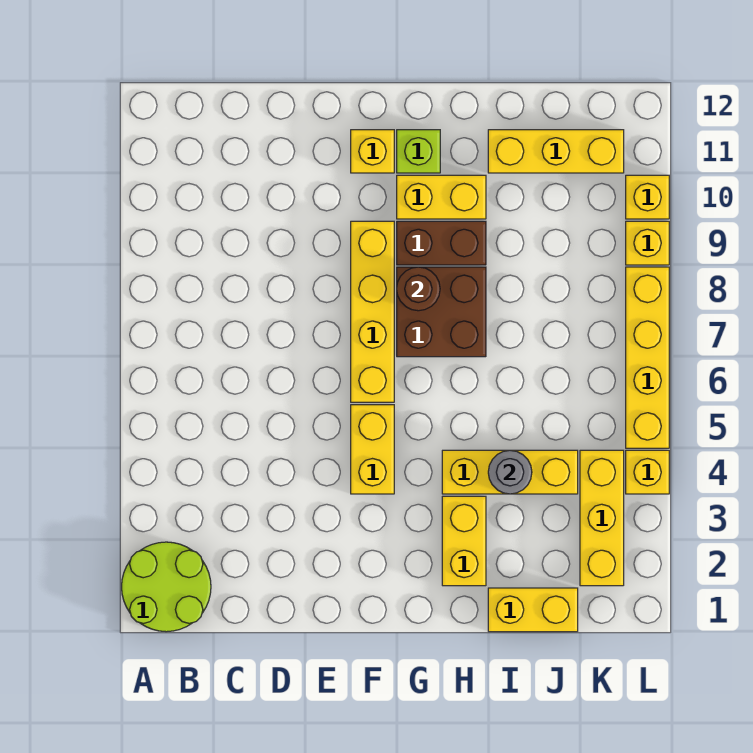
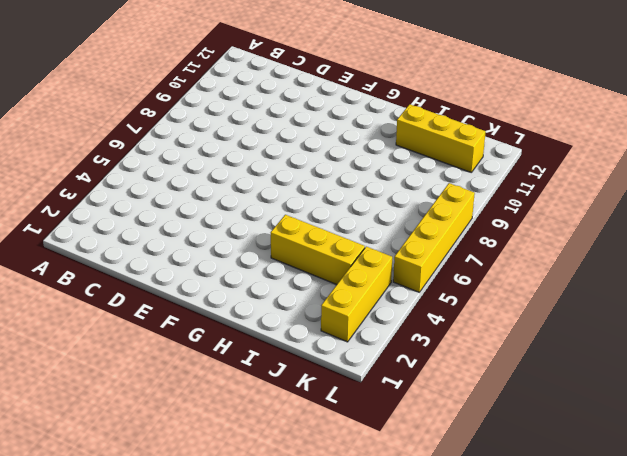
none -> lime 2x2 round brick [122,542,211,632]
none -> yellow 1x2 brick [351,405,394,494]
none -> yellow 1x4 brick [351,221,394,402]

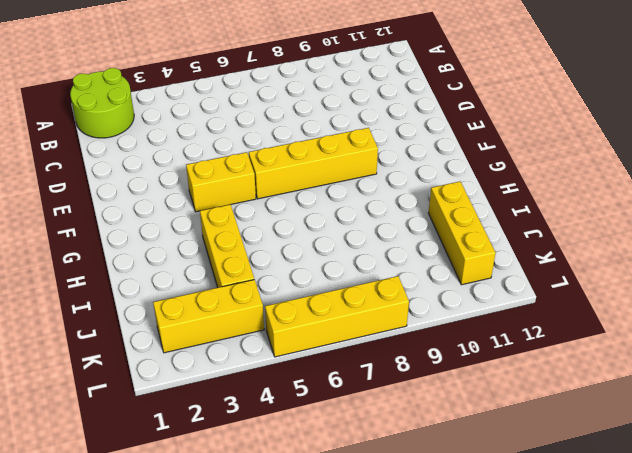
none -> yellow 1x1 brick [351,130,394,173]
none -> brown 2x2 brick [397,267,486,357]
none -> brown 1x2 brick [397,221,486,265]

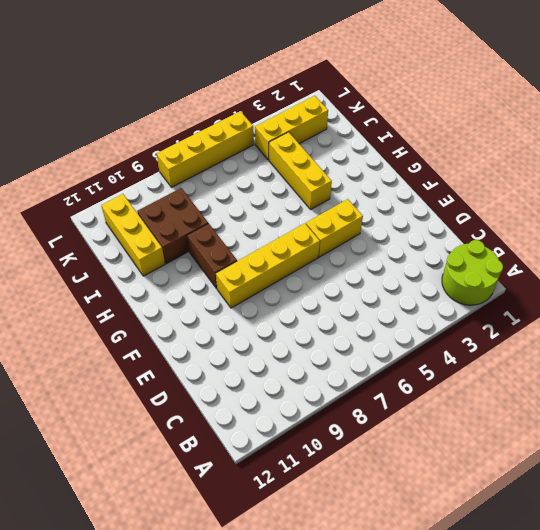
brown 2x2 brick [137,188,208,264] -> brown 2x2 brick moved to [397,267,486,357]
none -> yellow 1x1 brick [351,130,394,173]
none -> yellow 1x2 brick [397,175,486,219]
none -> lime 1x1 brick [397,130,440,173]

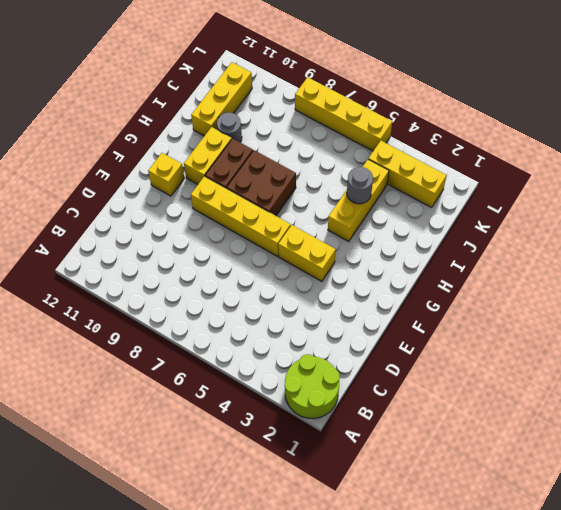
grey 1x1 round brick [217,112,242,143] -> none
none -> lime 1x1 brick [397,130,440,173]
none -> yellow 1x2 brick [442,496,486,586]
none -> yellow 1x2 brick [488,588,578,632]

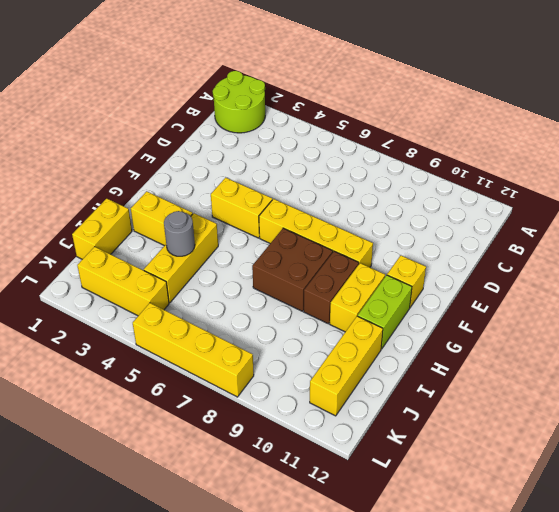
lime 1x2 brick [358,275,412,349] -> lime 1x1 brick [397,130,440,173]
none -> yellow 1x1 brick [626,450,669,494]
none -> yellow 1x1 brick [626,221,669,265]
none -> yellow 1x1 brick [626,175,669,219]

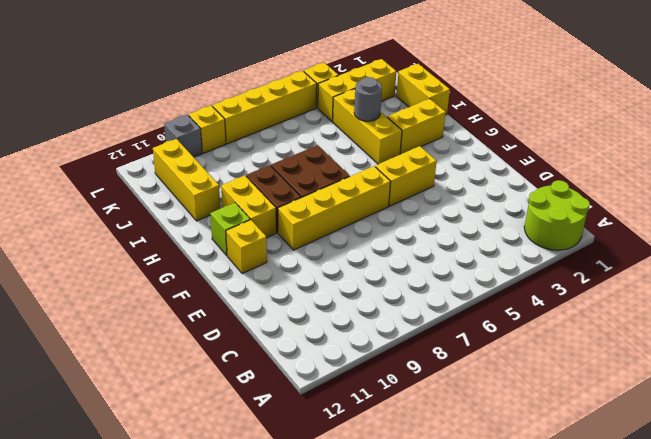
grey 1x1 brick [164,115,202,157] -> yellow 1x1 brick [626,175,669,219]
none -> brown 1x1 round brick [397,267,440,311]

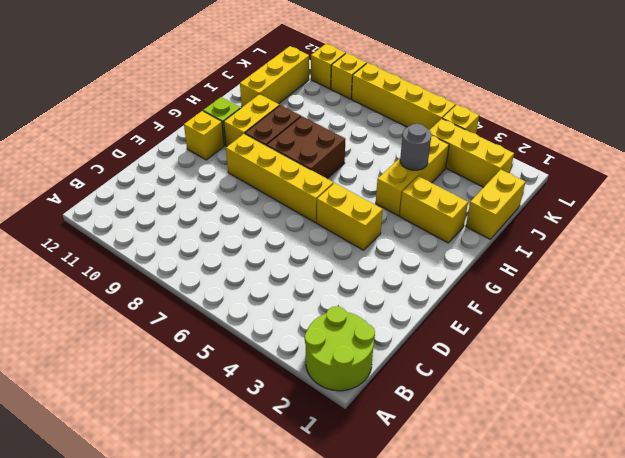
none -> brown 1x1 round brick [397,267,440,311]

